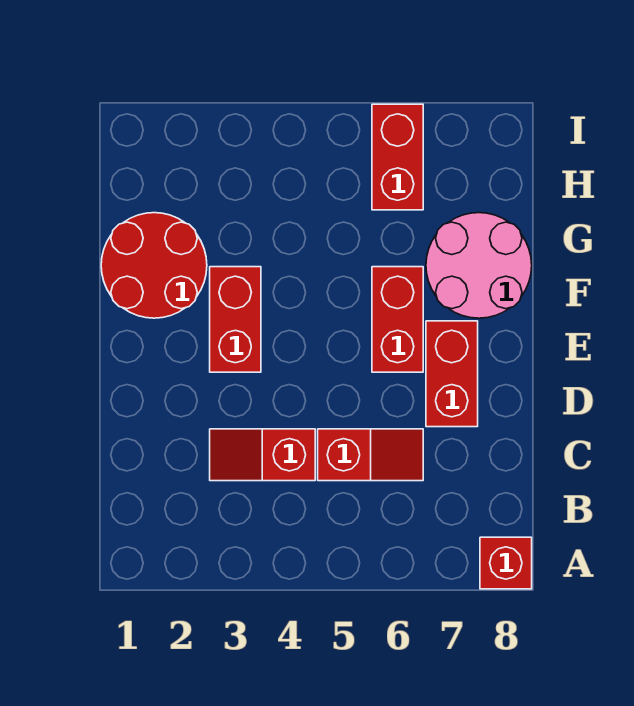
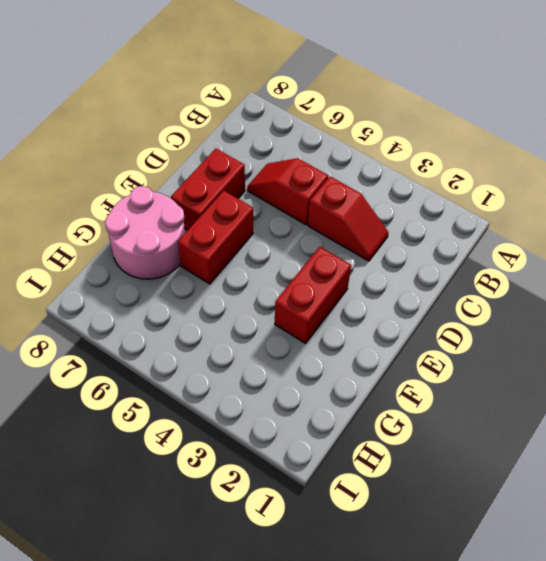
none -> red 1x1 brick [480,537,532,589]
none -> red 2x2 round brick [101,213,207,318]

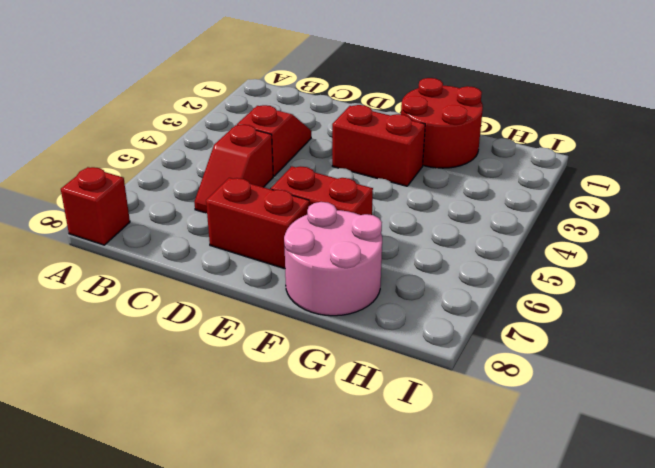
none -> red 1x2 brick [372,104,423,210]

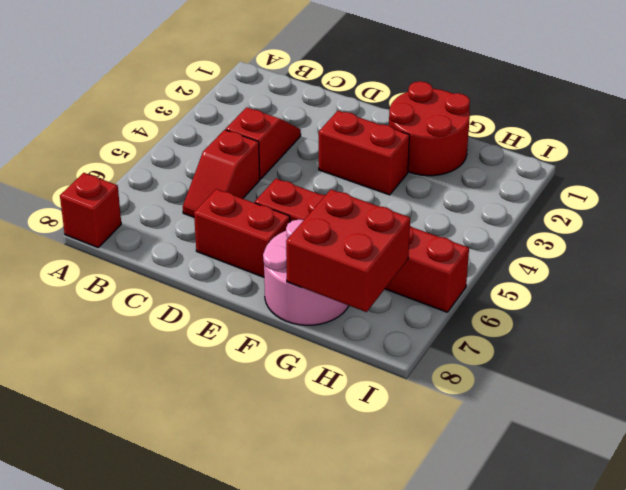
red 2x2 brick [286,189,410,312] -> none

